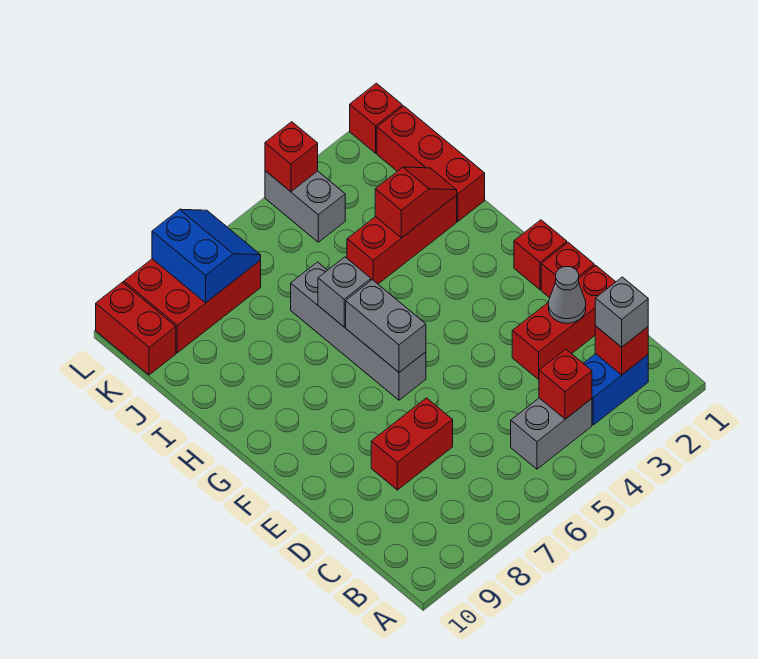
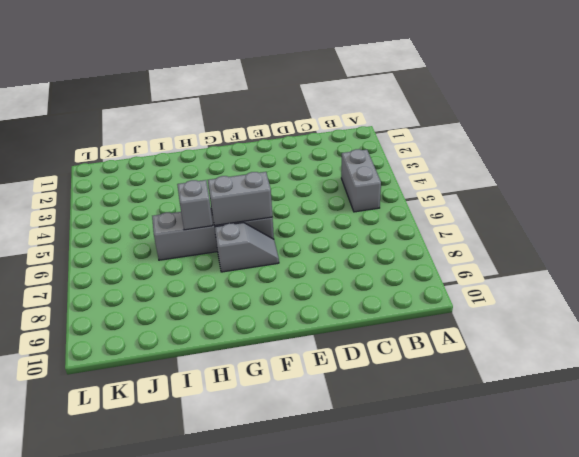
grey 1x2 slope [215,223,279,272] -> none
none -> blue 1x2 brick [583,354,648,425]
none -> red 1x3 brick [512,265,615,379]
none -> red 1x2 brick [371,398,453,490]

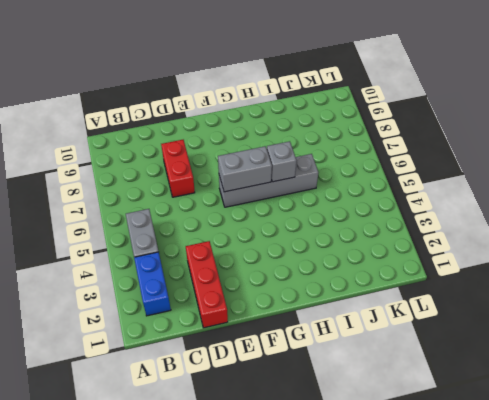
none -> red 1x1 brick [541,243,594,298]
none -> red 1x1 brick [514,220,567,290]
none -> red 1x3 brick [377,106,485,221]

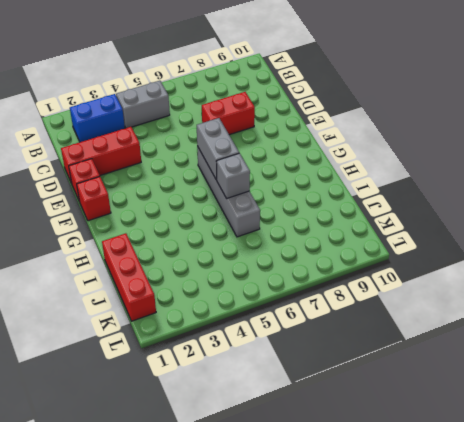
none -> red 1x3 brick [347,195,457,284]
none -> grey 1x2 brick [265,171,345,242]
none -> red 2x3 brick [124,259,261,353]

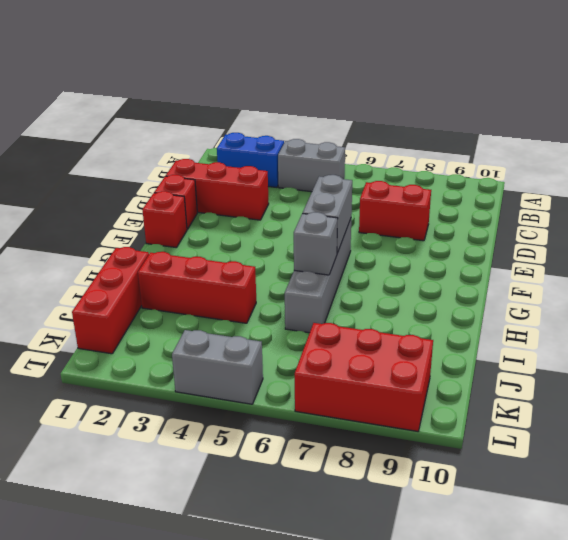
grey 1x2 brick [172,330,263,404] -> grey 1x2 brick turned to [265,171,345,242]
none -> red 1x2 brick [96,282,176,375]
none -> red 1x1 brick [350,83,402,153]
none -> red 1x1 brick [595,326,648,375]

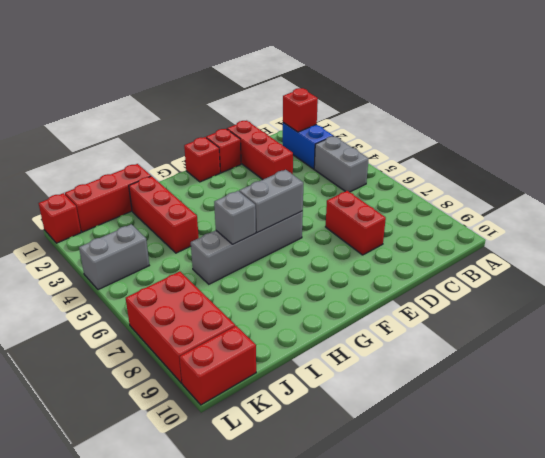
none -> red 1x1 brick [539,349,592,419]
none -> grey 1x1 cone [549,267,586,323]
none -> red 1x2 slope [375,167,457,238]

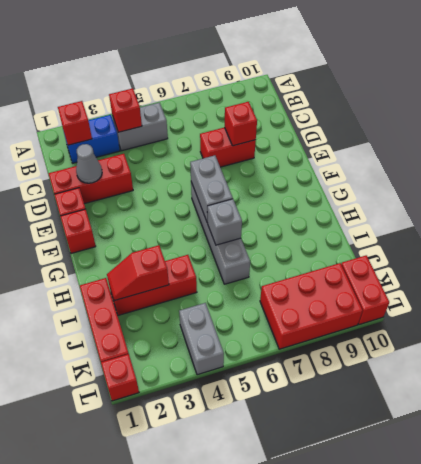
red 1x1 brick [225,102,257,146] -> red 1x1 brick moved to [265,122,318,192]
none -> blue 2x2 slope [152,209,261,303]
none -> grey 1x1 brick [595,277,648,347]

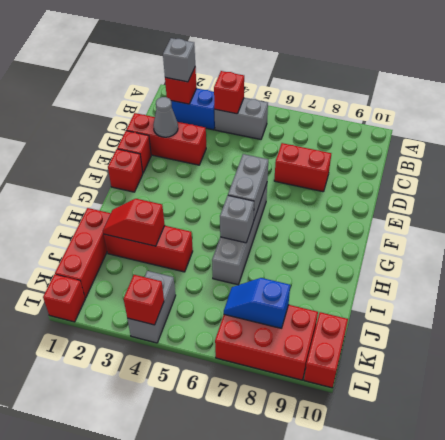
blue 1x2 slope [224,278,290,328] -> blue 2x2 slope [152,209,261,303]

